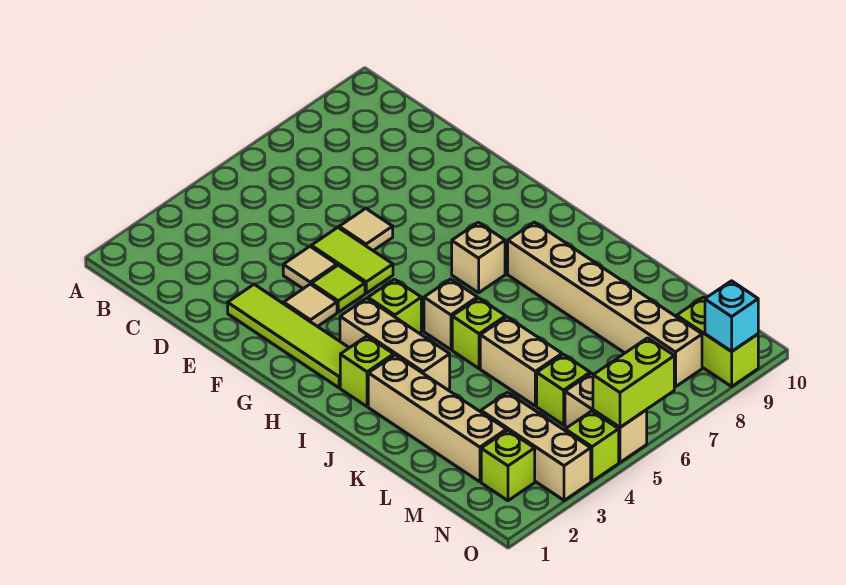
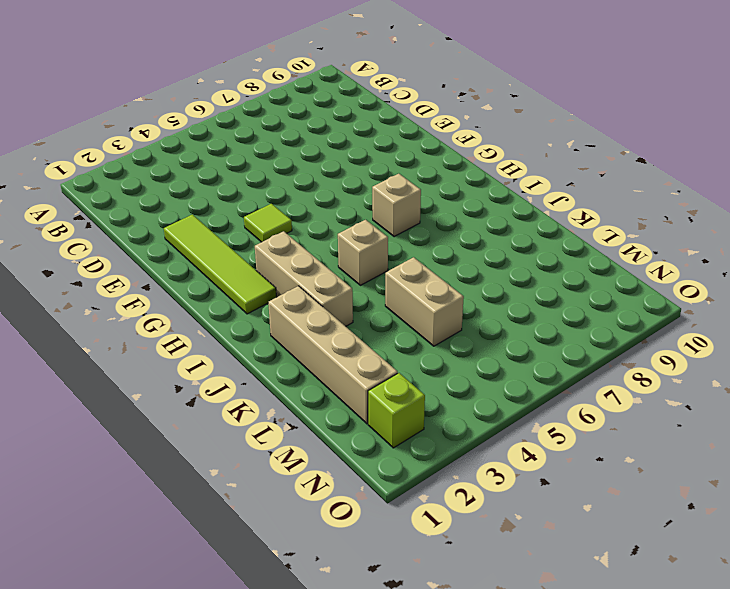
none -> tan 1x1 tile [283,247,337,289]
none -> lime 1x2 tile [311,228,393,293]
none -> tan 1x1 tile [339,208,393,251]

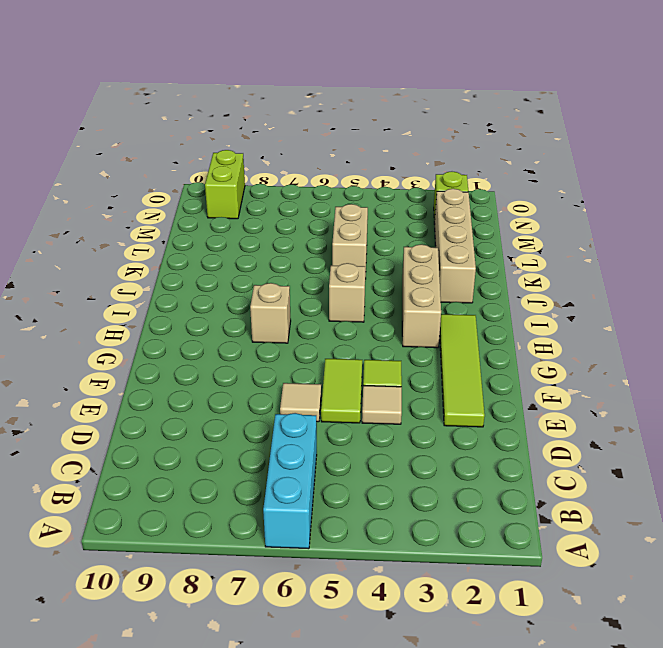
cyan 1x3 brick [263,413,317,549] -> none
none -> tan 1x1 tile [284,284,337,327]
none -> lime 1x1 brick [368,279,421,333]
none -> lime 1x1 brick [340,336,394,407]

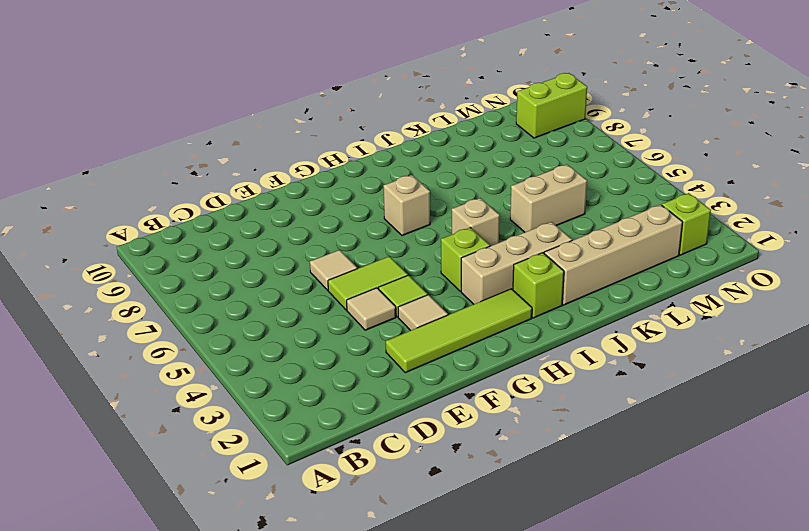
none -> tan 1x6 brick [508,222,702,387]
none -> lime 1x1 brick [452,298,506,368]
none -> tan 1x3 brick [481,392,591,500]

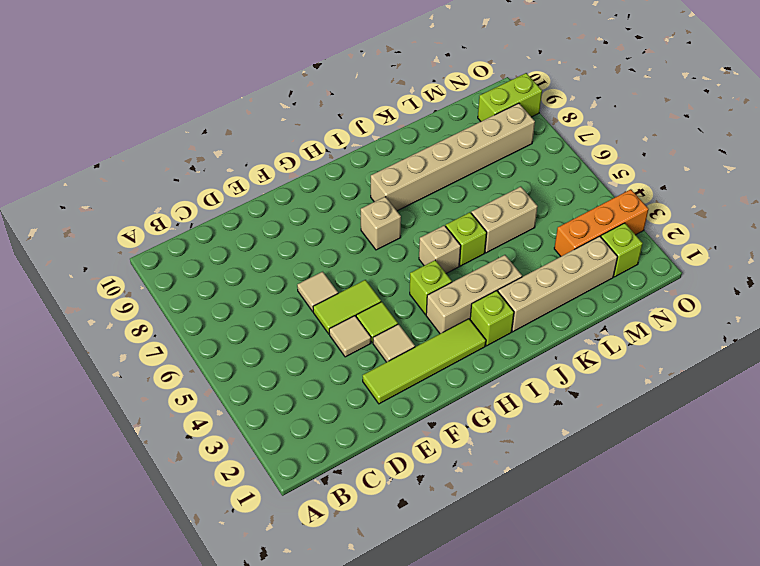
orange 1x3 brick [554,189,649,256] -> tan 1x3 brick [481,392,591,500]
none -> lime 1x1 brick [537,354,590,425]
none -> tan 1x2 brick [565,373,647,462]
none -> lime 1x1 brick [565,411,619,481]

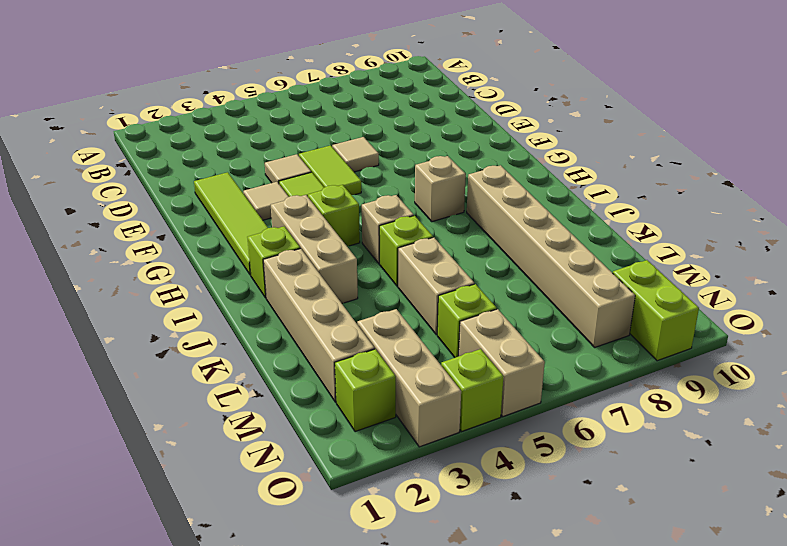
none -> lime 1x2 brick [593,338,674,427]
none -> cyan 1x1 brick [705,281,758,351]

